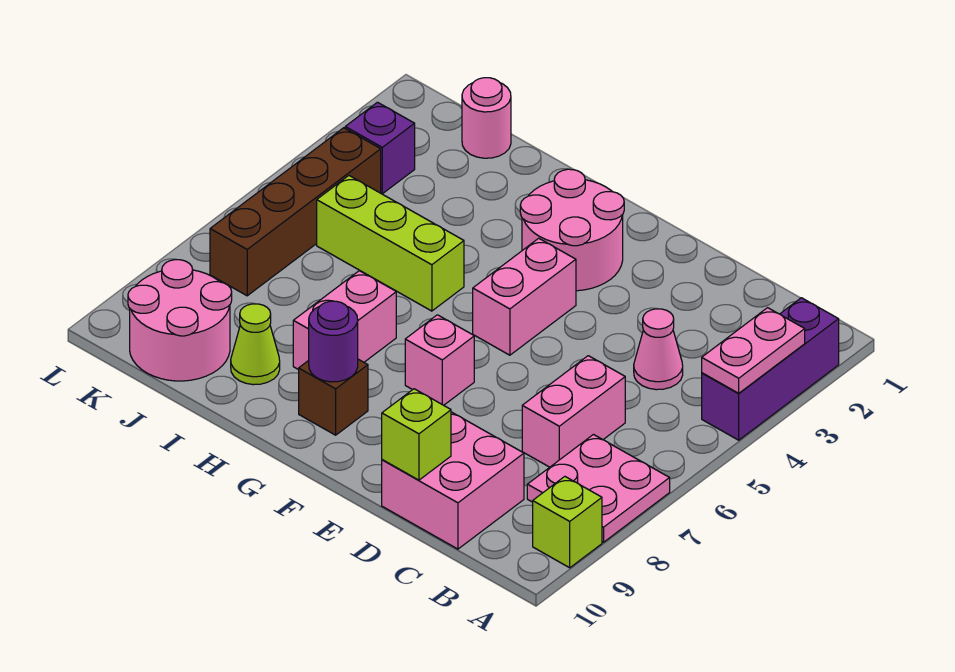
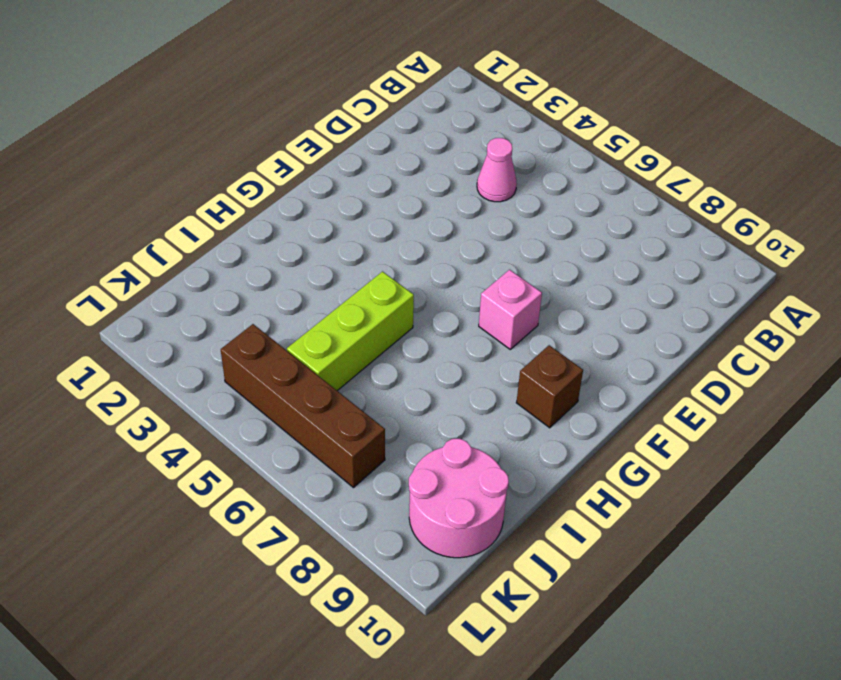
none -> purple 1x3 brick [702,298,839,440]
none -> pink 2x2 plate [527,435,670,542]
none -> lime 1x1 brick [533,477,602,568]

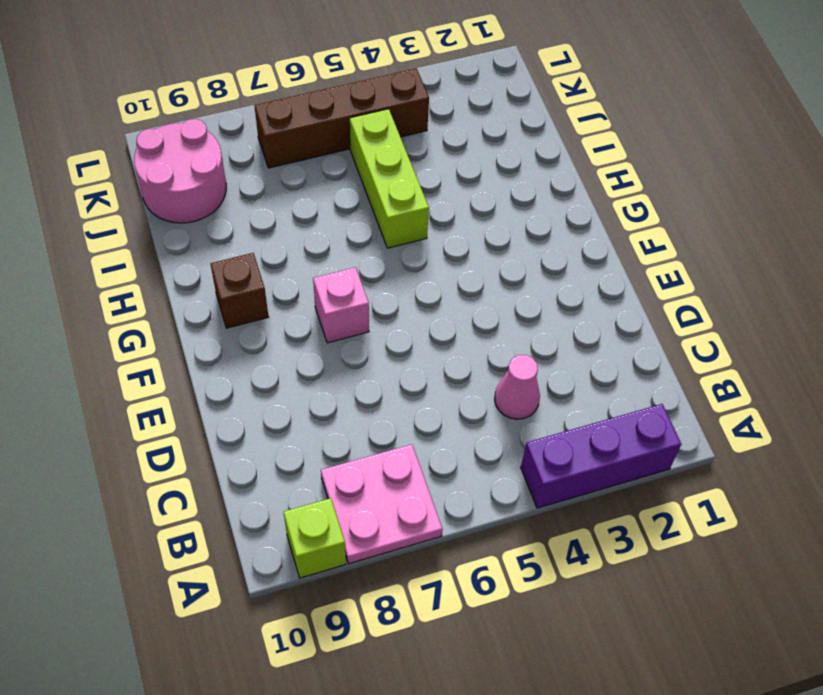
none -> pink 1x2 brick [522,356,625,467]
none -> pink 2x2 brick [382,412,524,549]
none -> pink 2x2 round brick [520,169,624,291]

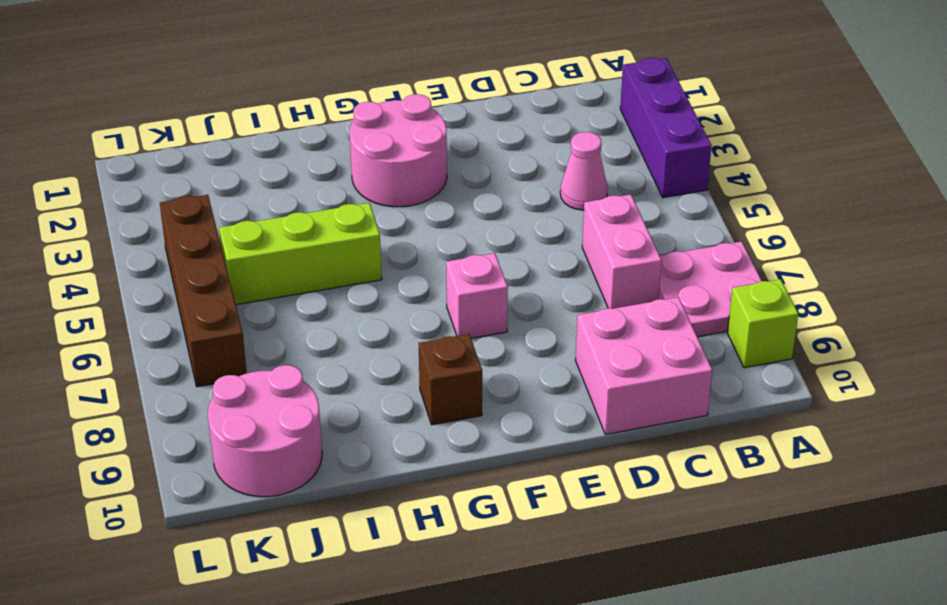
none -> pink 1x2 brick [473,238,576,355]
none -> pink 1x2 brick [293,271,396,370]
none -> lime 1x1 cone [231,304,280,385]

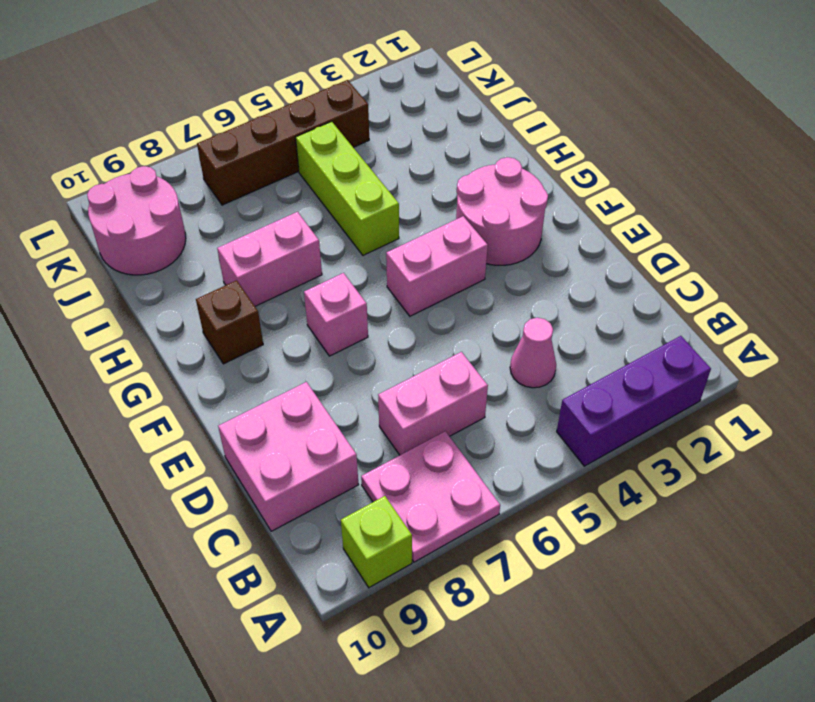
none -> lime 1x1 cone [231,304,280,385]
none -> pink 1x1 round brick [462,78,511,158]
none -> purple 1x1 brick [345,102,415,194]

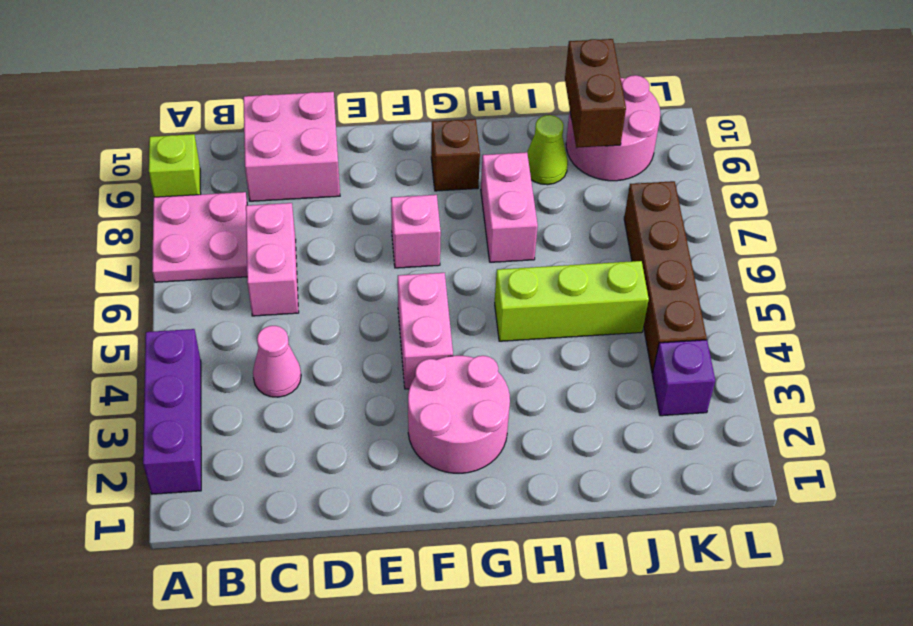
brown 1x2 brick [565,39,626,148] -> none
none -> pink 1x1 round brick [462,78,511,158]
none -> pink 1x2 plate [702,308,805,393]
none -> lime 1x1 brick [382,389,451,480]

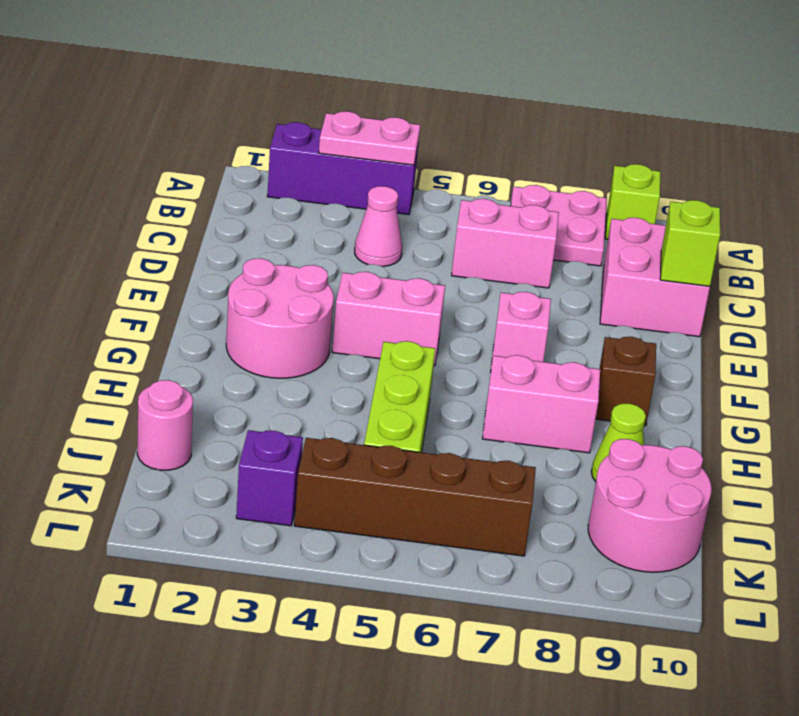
none -> purple 1x1 round brick [309,301,358,382]

